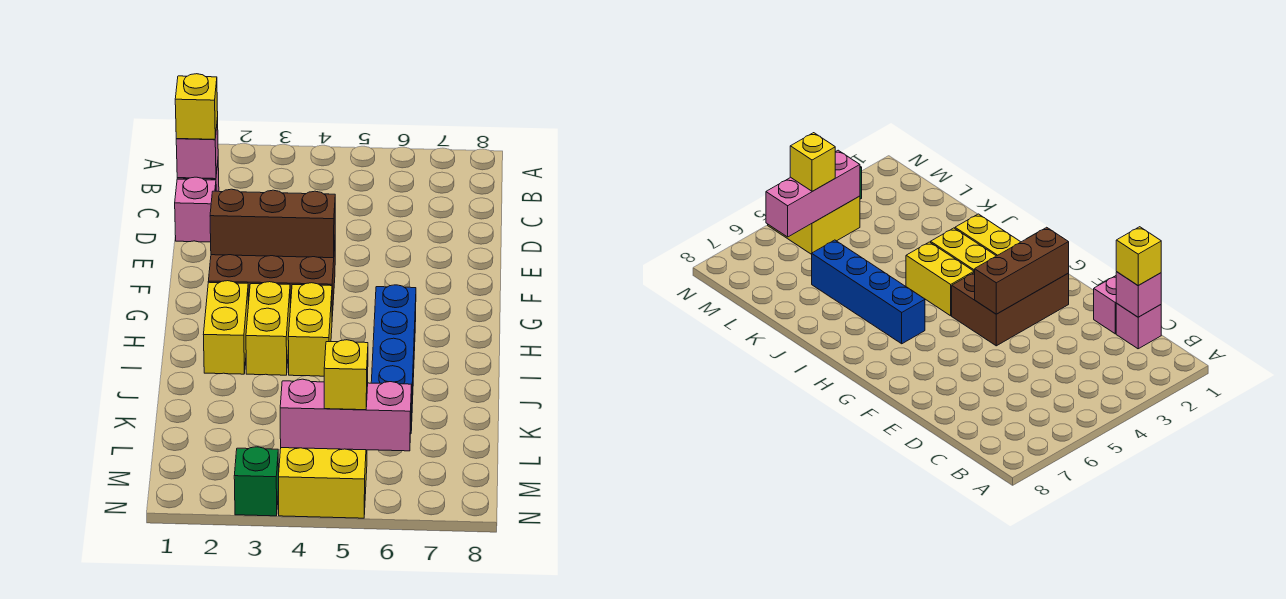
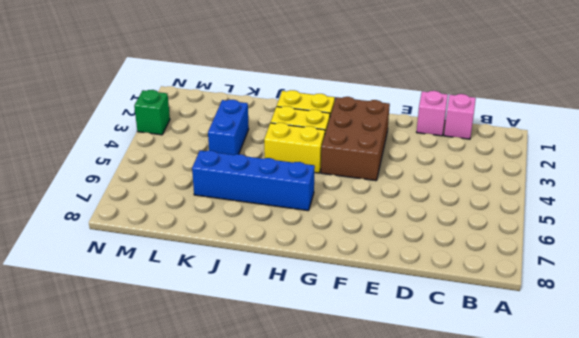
blue 1x2 brick [208,100,249,155] -> none
none -> yellow 2x2 brick [279,448,367,518]
none -> pink 1x1 brick [176,118,218,179]
none -> brown 1x3 brick [210,189,335,258]

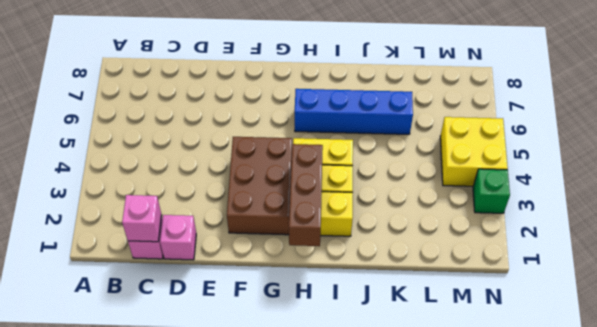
brown 1x3 brick [289,144,323,246] -> brown 1x3 brick moved to [210,189,335,258]
none -> pink 1x3 brick [280,379,412,451]
none -> yellow 1x1 brick [175,74,218,139]
none -> yellow 1x1 brick [324,340,368,410]

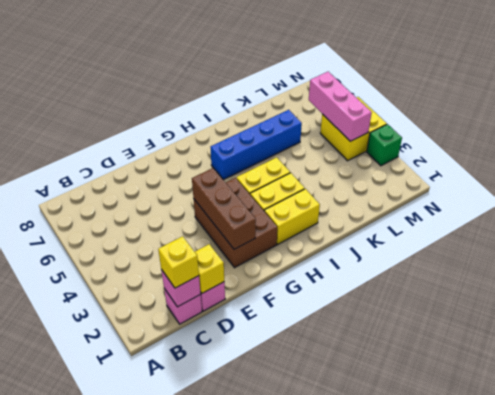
yellow 1x1 brick [195,244,224,293] -> yellow 1x1 brick moved to [324,340,368,410]

